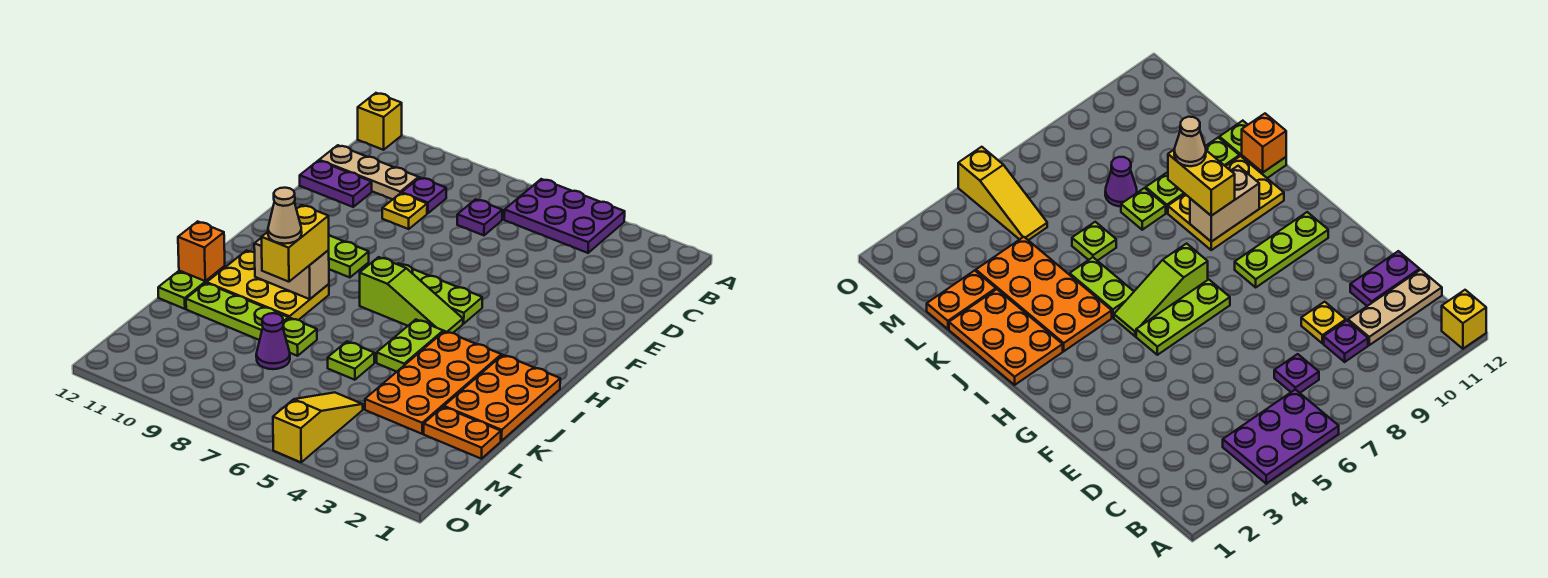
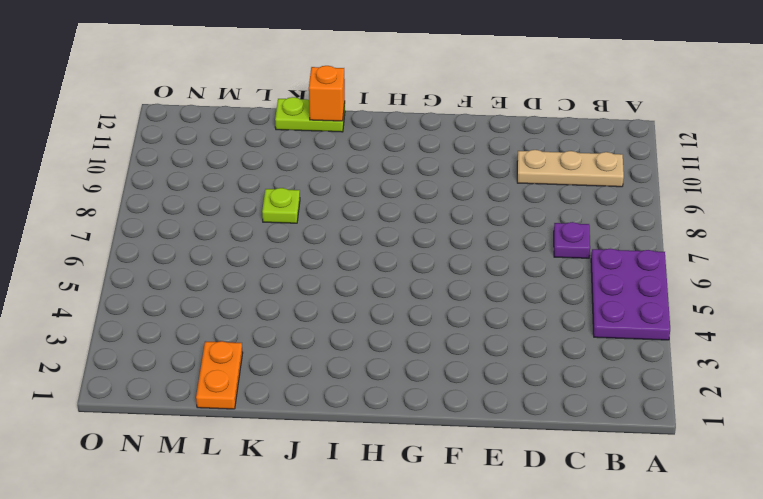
tan 1x3 plate [517,150,624,187] -> tan 1x3 plate turned to [319,145,419,199]
none -> yellow 1x1 brick [358,93,402,150]
none -> purple 1x1 plate [402,178,446,213]
none -> yellow 1x1 plate [382,193,427,229]

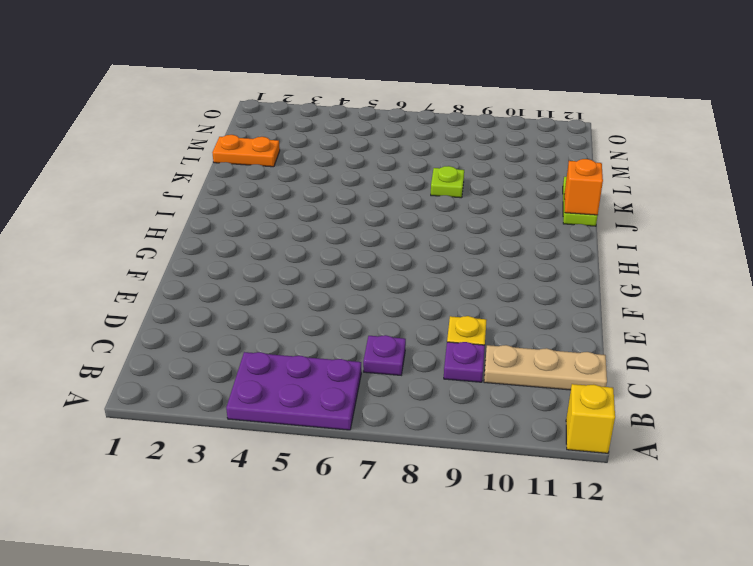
none -> purple 1x2 plate [300,161,372,207]
none -> lime 1x3 plate [397,263,482,324]
none -> lime 1x3 plate [329,236,369,277]

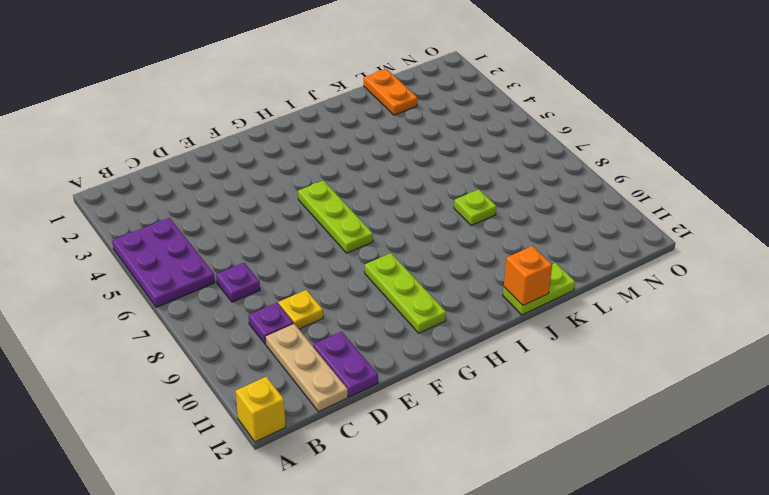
none -> lime 1x3 slope [360,257,463,333]
none -> orange 2x3 plate [444,355,560,441]
none -> orange 2x4 plate [365,331,501,434]

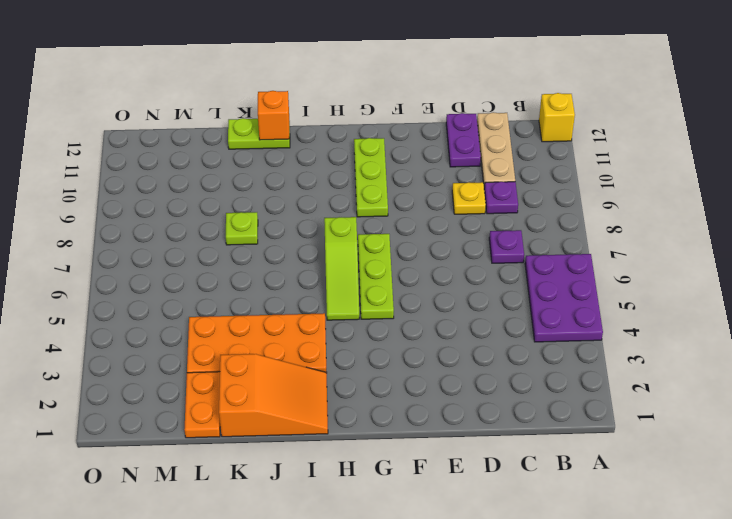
orange 2x3 slope [219,354,328,437] -> orange 2x3 plate [444,355,560,441]
none -> lime 1x2 plate [377,320,443,372]
none -> yellow 2x3 plate [207,250,329,320]
none -> lime 1x1 plate [328,342,374,380]

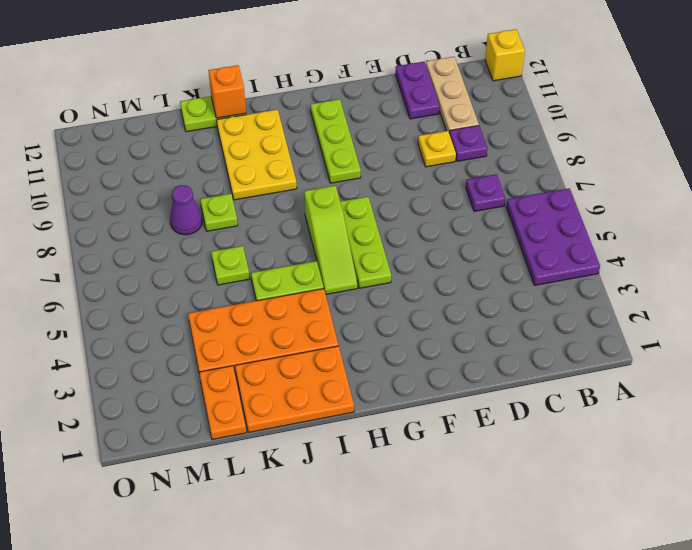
none -> lime 1x3 plate [186,283,289,340]
none -> yellow 1x3 slope [273,392,363,462]
none -> tan 1x2 brick [254,238,329,299]

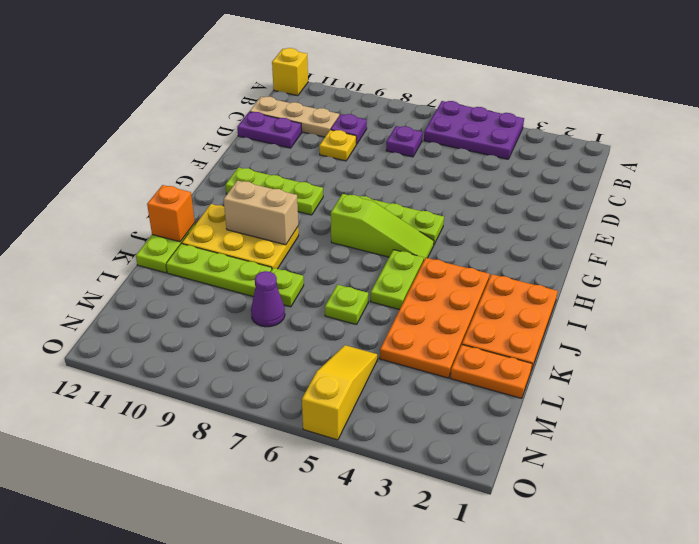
none -> yellow 1x2 brick [261,205,329,282]
none -> tan 1x1 cone [268,188,302,244]

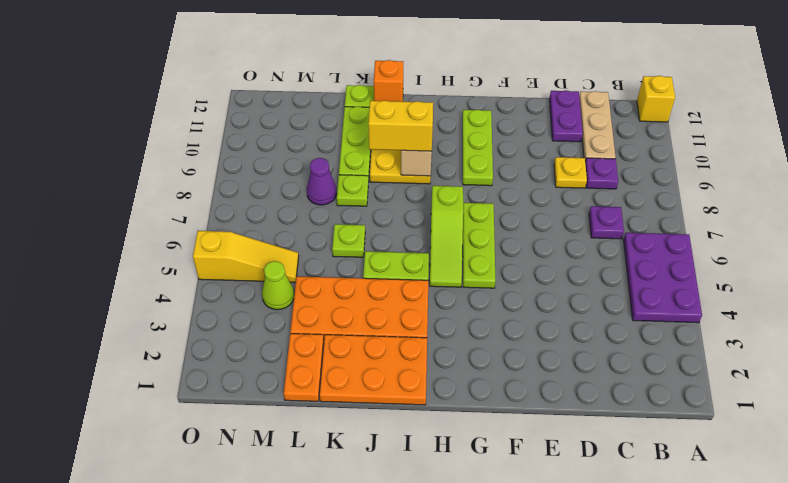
lime 1x1 cone [262,261,294,310] -> none
none -> tan 1x1 cone [268,188,302,244]

